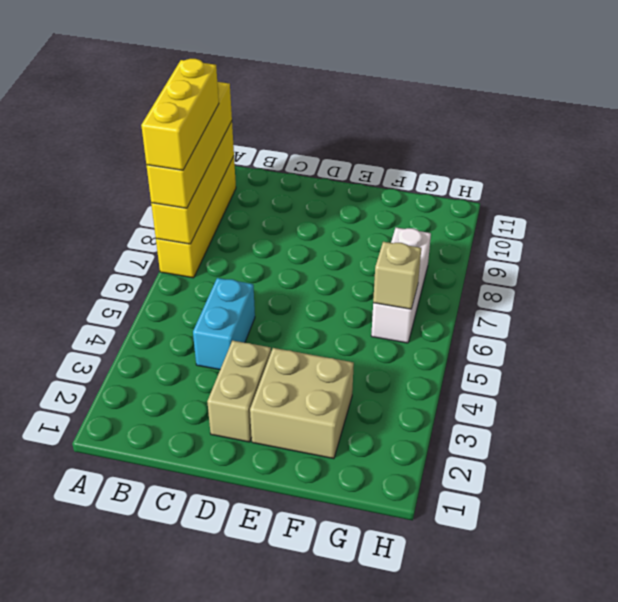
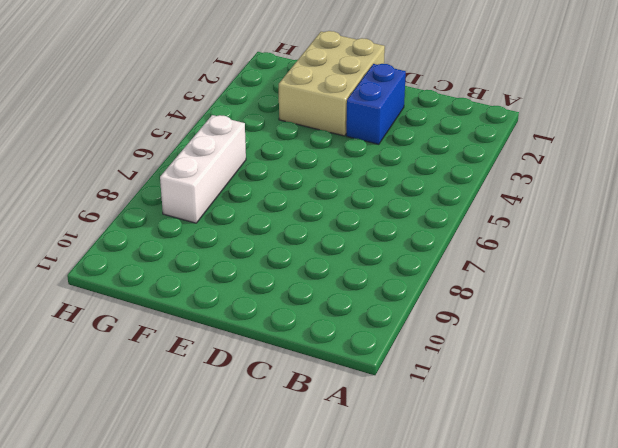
blue 1x2 brick [346,64,406,144] -> tan 1x2 brick [207,341,271,442]
tan 2x3 brick [279,31,385,136] -> tan 2x2 brick [250,348,354,459]
none -> yellow 1x4 brick [156,156,236,278]
none -> cyan 1x2 brick [193,278,255,370]

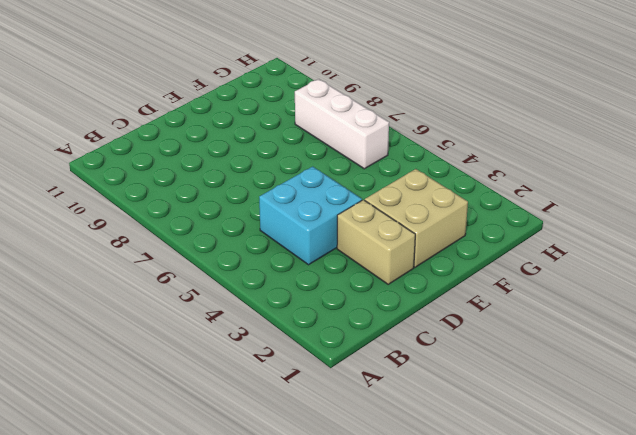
cyan 2x2 brick [259,166,362,265] -> cyan 1x2 brick [193,278,255,370]
none -> yellow 1x4 brick [156,156,236,278]
none -> yellow 1x4 brick [151,121,234,244]

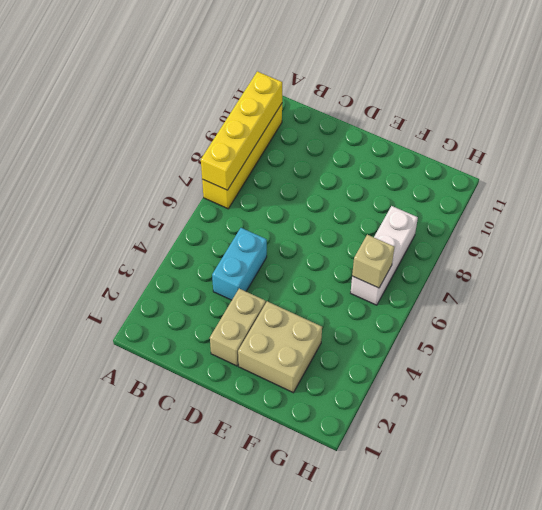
none -> yellow 1x4 brick [146,82,232,208]
none -> yellow 1x3 brick [141,59,219,170]

